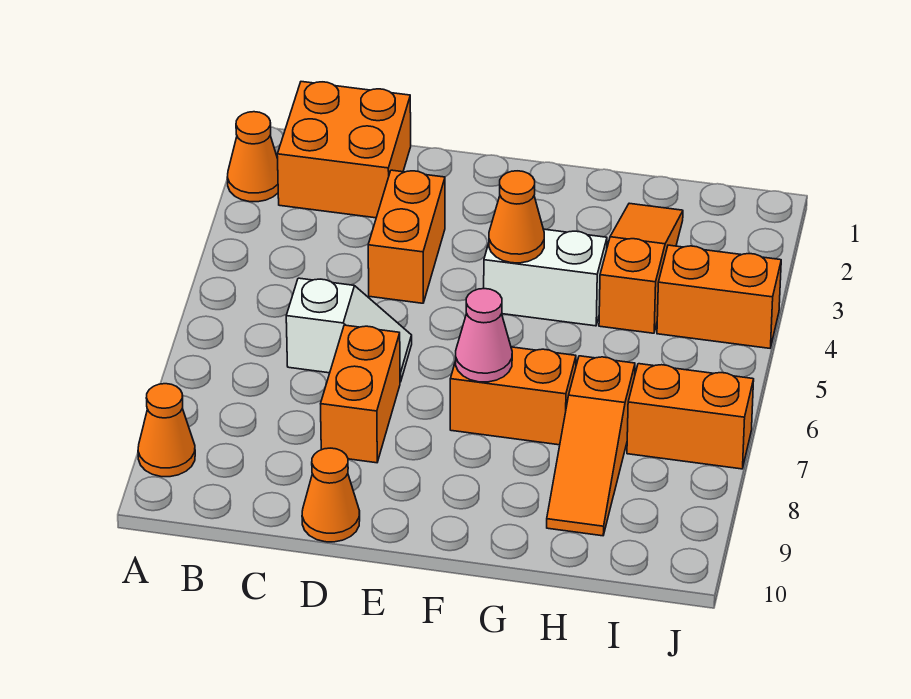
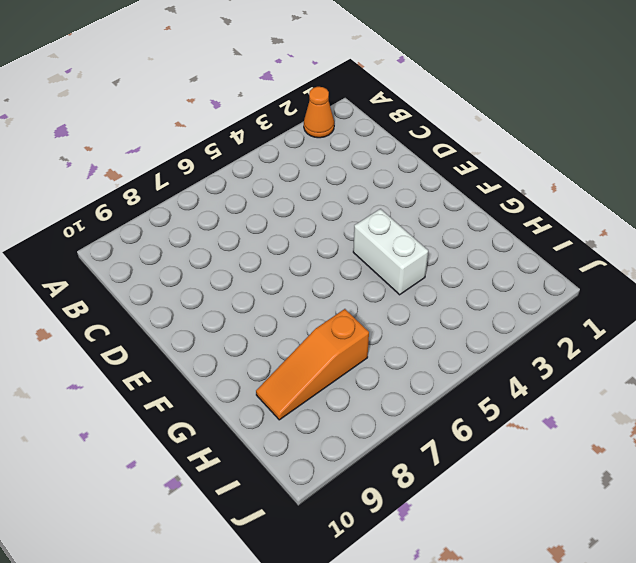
none -> orange 1x1 cone [138,384,195,477]
none -> orange 2x2 brick [277,82,411,218]
none -> white 1x2 slope [286,278,412,382]

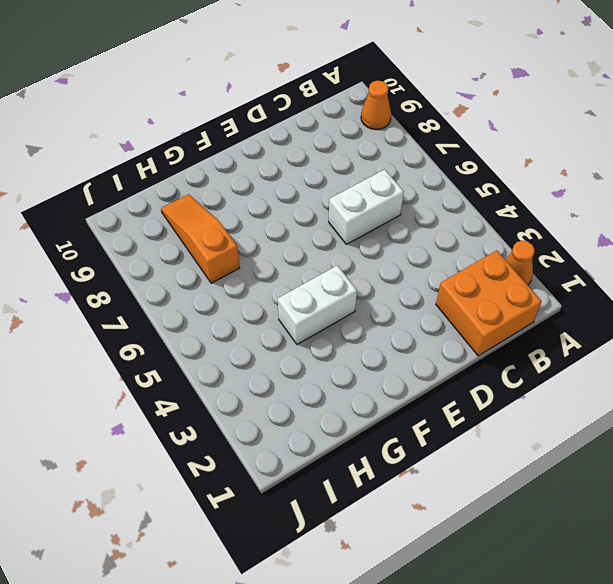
white 1x2 brick [329,169,404,244] -> white 1x2 slope [286,278,412,382]
none -> orange 1x2 brick [368,170,445,303]
none -> orange 1x2 brick [321,325,400,463]
none -> orange 1x1 cone [302,448,360,542]

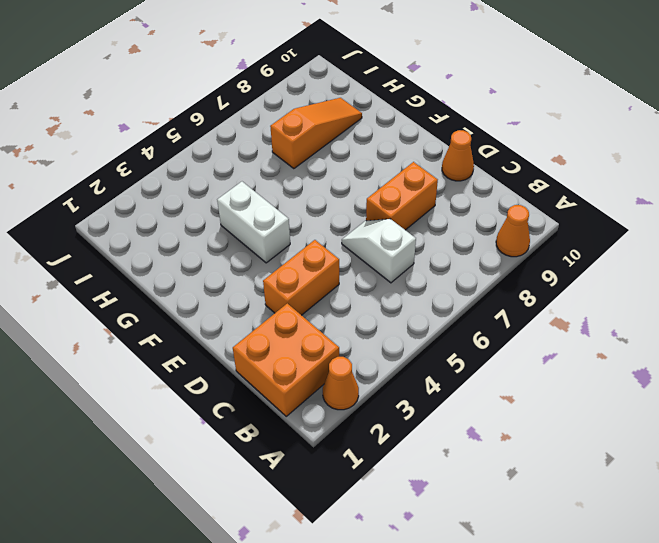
none -> orange 1x2 brick [450,347,576,445]
none -> orange 1x3 slope [599,203,683,333]
none -> orange 1x2 brick [657,245,781,348]

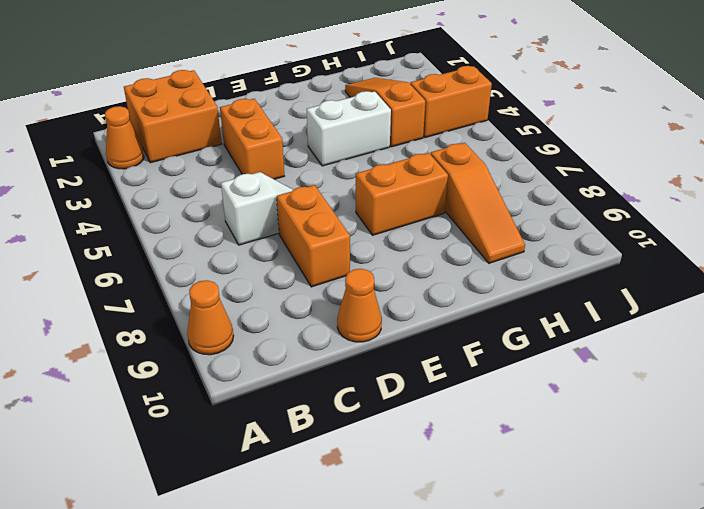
none -> orange 1x2 brick [627,364,754,469]
none -> orange 1x1 cone [489,171,544,263]
none -> pink 1x1 cone [456,289,512,382]

